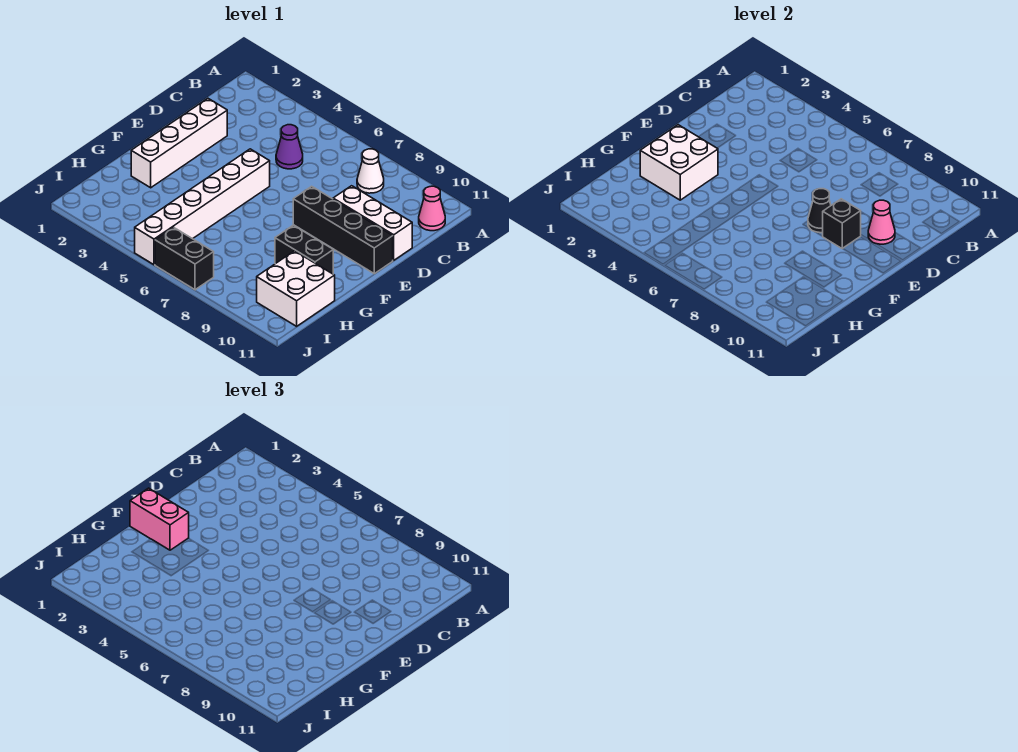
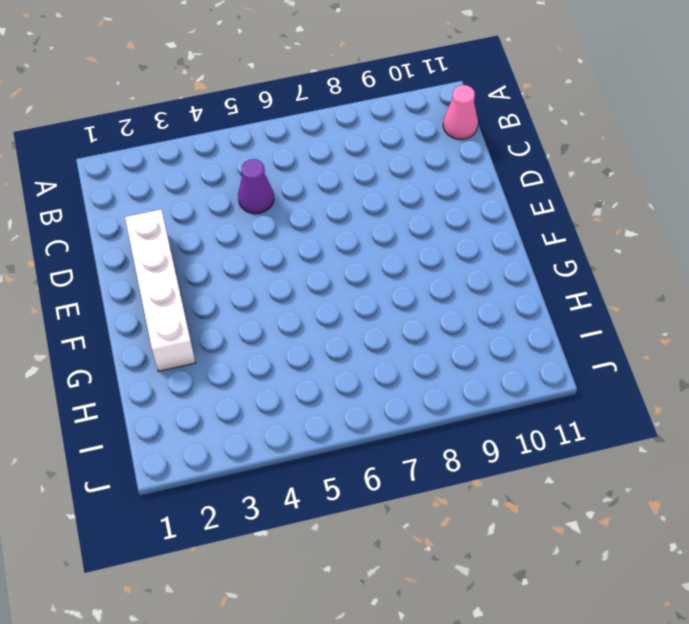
none -> white 1x1 cone [357,149,384,193]
none -> white 1x3 brick [333,186,412,260]
none -> white 1x6 brick [135,149,270,265]

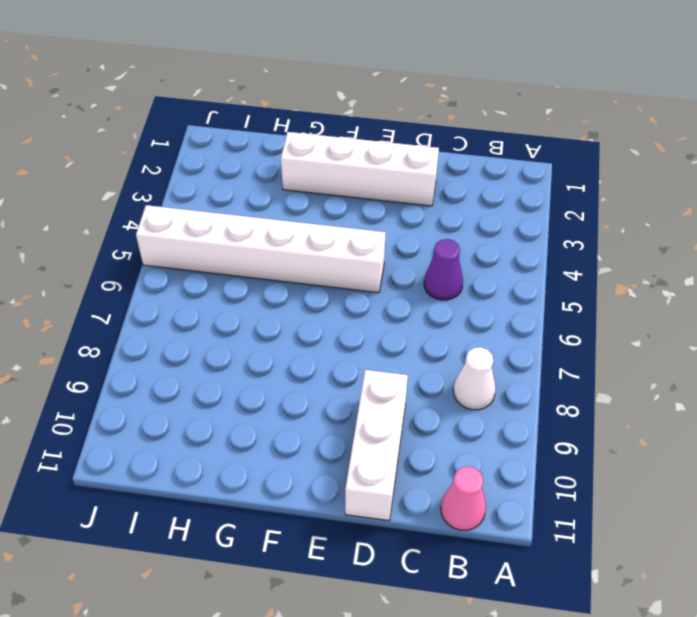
none -> black 1x4 brick [293,186,393,274]
none -> black 1x2 brick [275,225,333,274]
none -> white 2x2 brick [257,251,335,326]

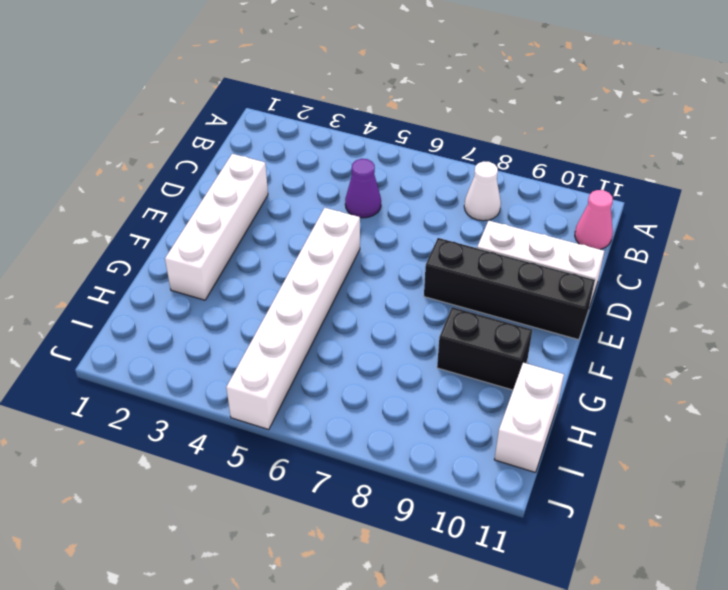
white 1x2 brick [494,363,564,472] -> white 2x2 brick [257,251,335,326]
none -> black 1x2 brick [155,227,214,290]
none -> pink 1x1 cone [868,200,895,244]
none -> black 1x1 cone [808,189,831,233]

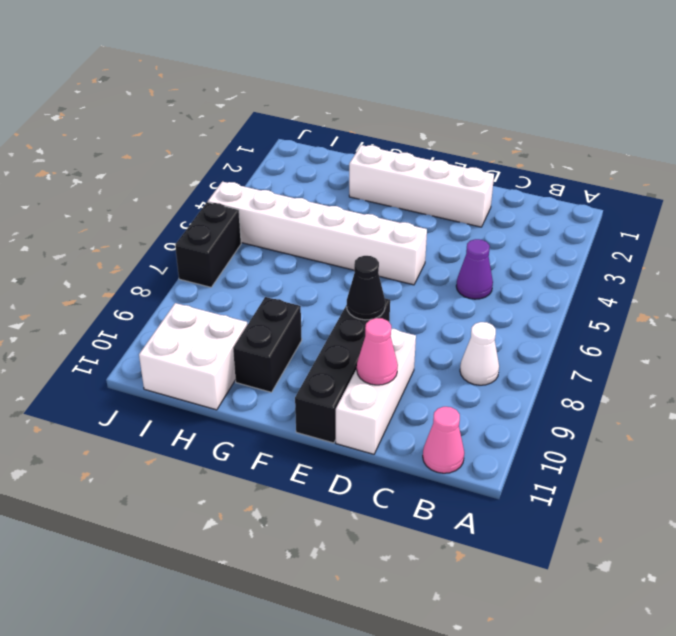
none -> black 1x1 brick [823,199,861,249]
none -> white 2x2 brick [640,125,718,200]
none -> pink 1x2 brick [130,488,189,550]

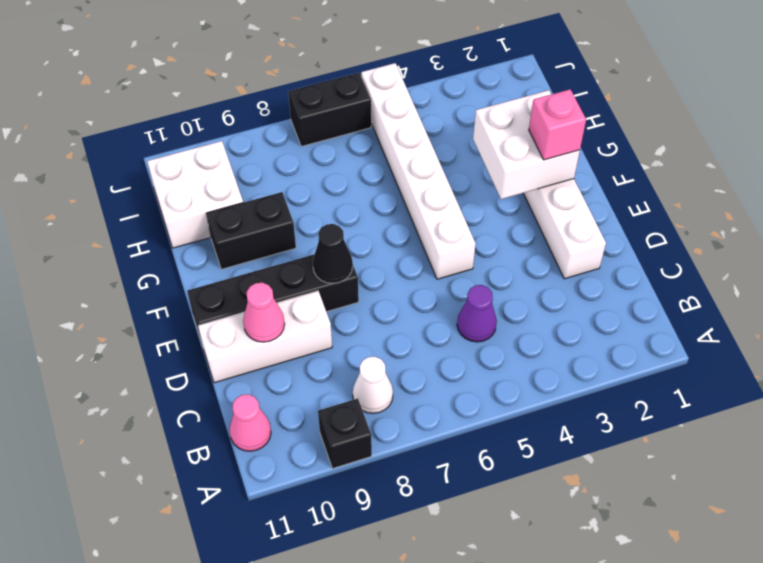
black 1x1 brick [318,399,372,469] -> black 1x1 brick moved to [823,199,861,249]
pink 1x1 brick [529,90,586,160] -> pink 1x2 brick [130,488,189,550]

